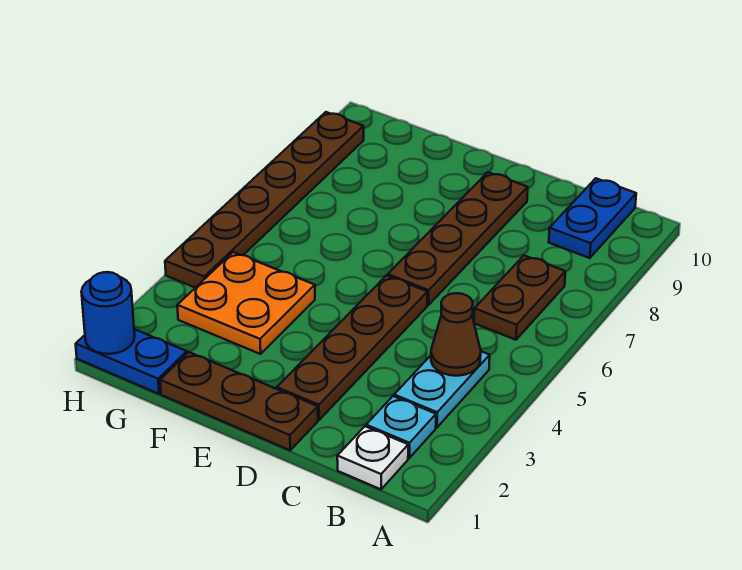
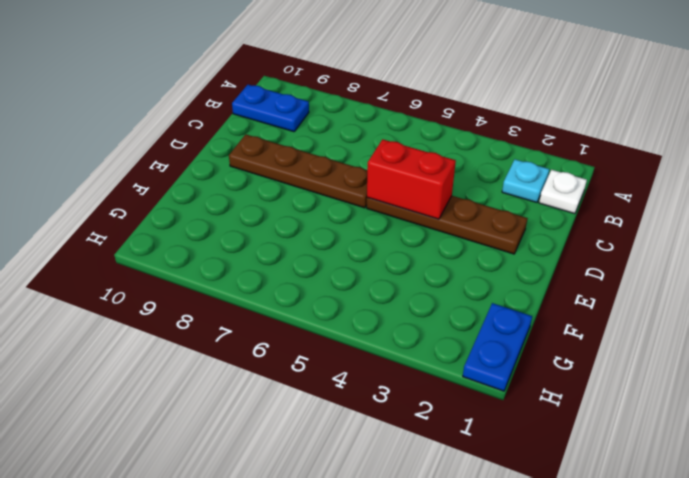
red 1x2 brick [367,139,456,219] -> none
none -> cyan 1x2 plate [394,351,490,427]
none -> brown 1x2 plate [474,255,565,340]
none -> brown 1x3 plate [160,352,318,450]

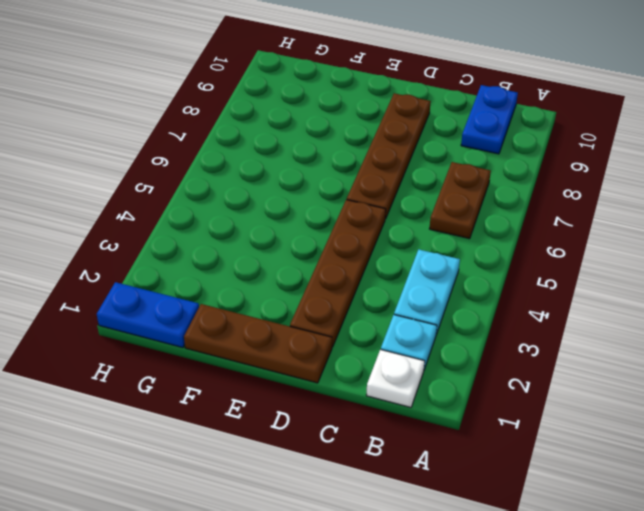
none -> orange 2x2 plate [177,252,315,354]
none -> brown 1x6 plate [165,112,364,288]
none -> brown 1x1 cone [431,293,481,376]

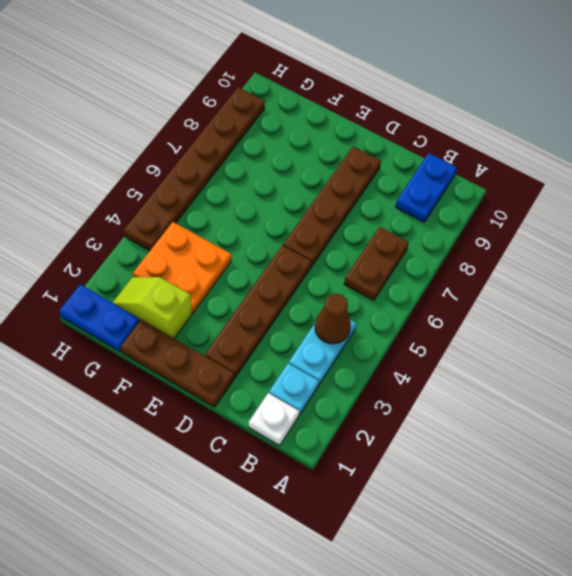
lime 1x2 slope [113,277,192,339] -> none
none -> blue 1x1 round brick [81,272,135,354]

